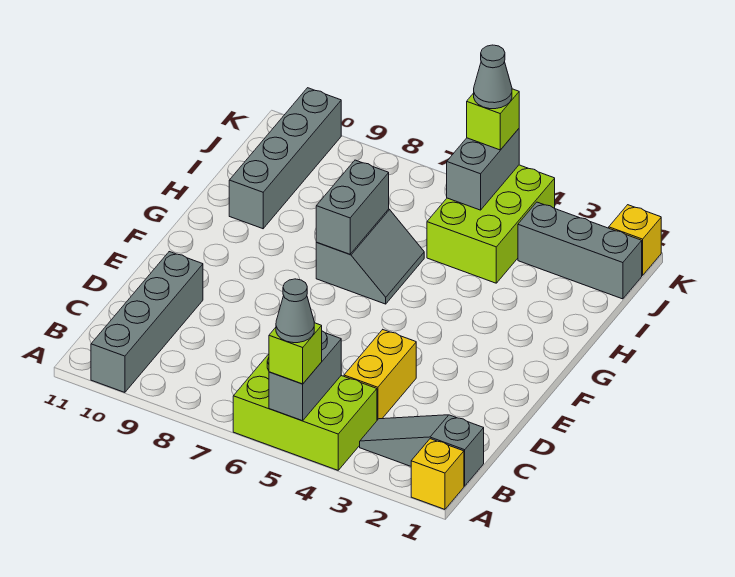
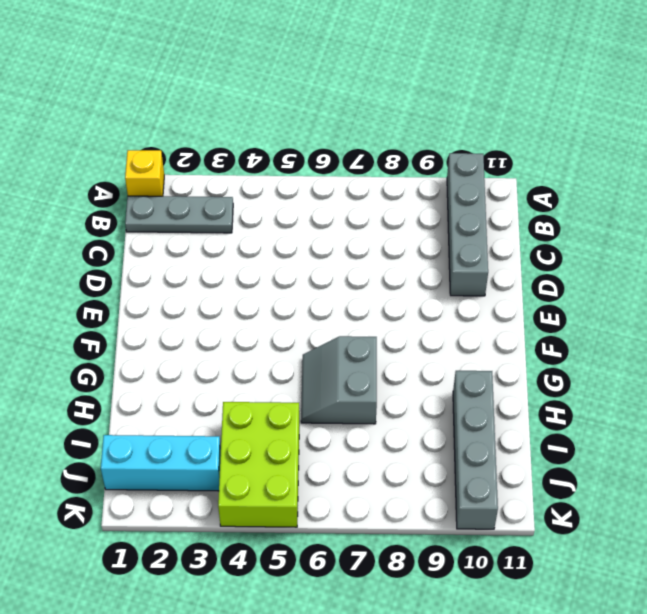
grey 1x3 plate [125,196,233,233] -> grey 1x3 slope [360,415,484,486]
cyan 1x3 brick [101,435,221,491] -> grey 1x3 brick [518,202,642,299]
none -> lime 2x3 brick [233,354,377,470]
none -> yellow 1x2 brick [344,330,416,420]
none -> yellow 1x1 brick [609,205,661,275]

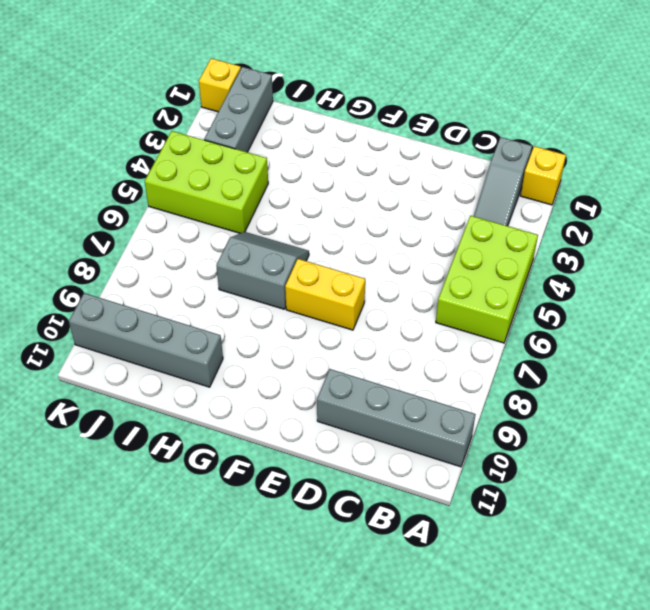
yellow 1x2 brick [285,259,365,330] -> yellow 1x2 brick moved to [344,330,416,420]
none -> grey 1x2 brick [269,331,341,421]
none -> grey 1x2 brick [316,160,389,254]
none -> grey 1x2 brick [447,129,519,210]

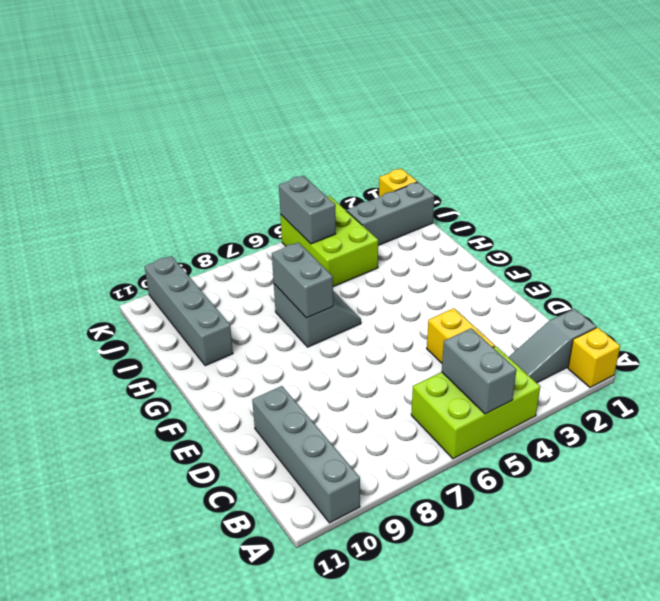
none -> lime 1x1 brick [269,323,322,384]
none -> lime 1x1 brick [467,89,519,150]
none -> grey 1x1 cone [276,279,314,343]

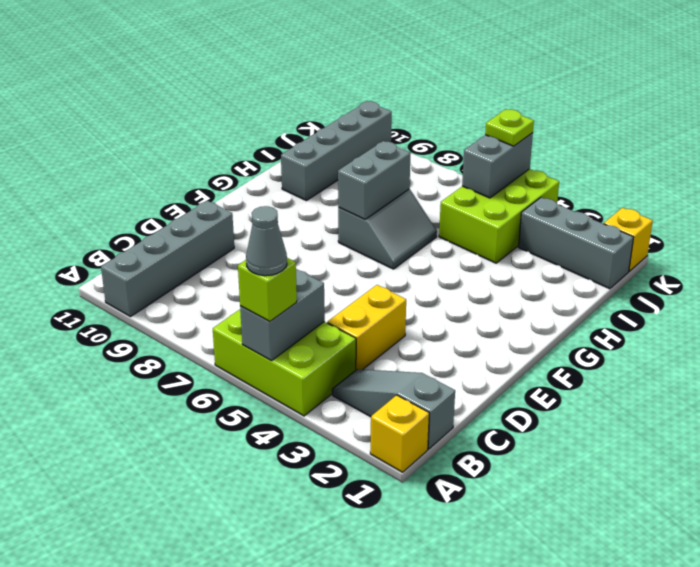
lime 1x1 plate [485,109,534,146] -> lime 1x1 brick [467,89,519,150]
none -> grey 1x1 cone [474,45,512,109]

